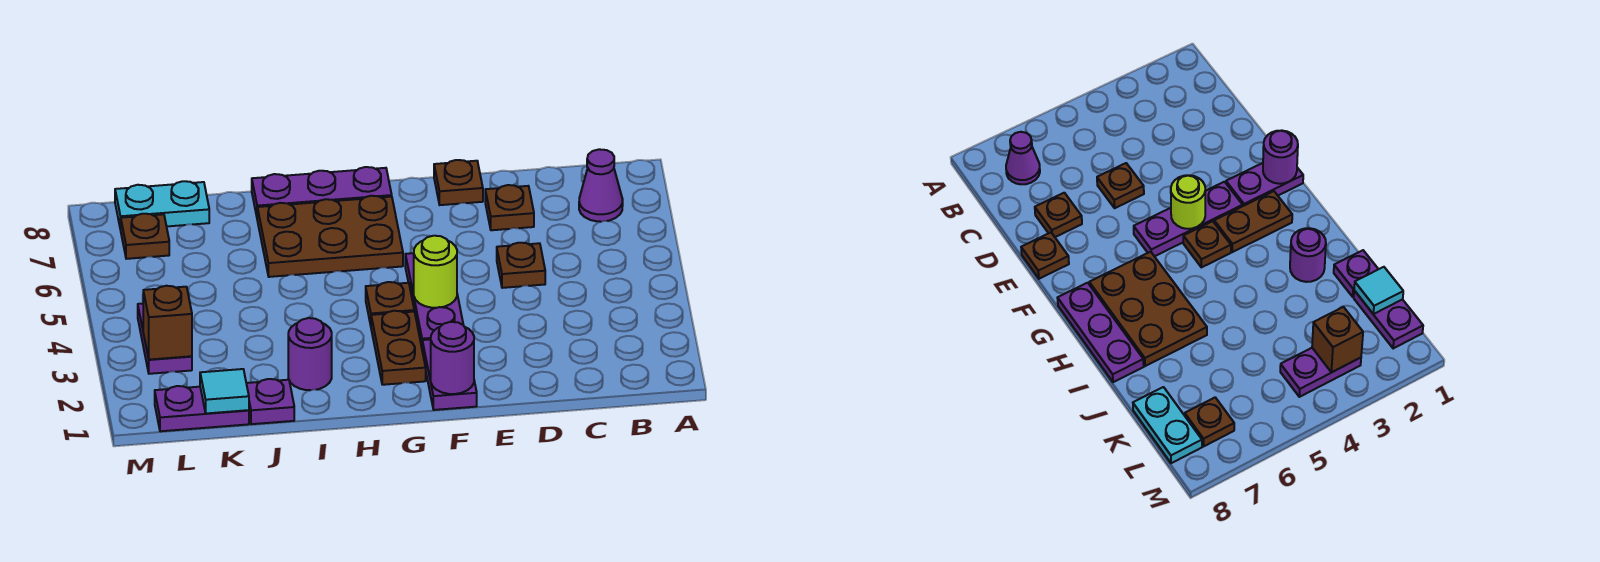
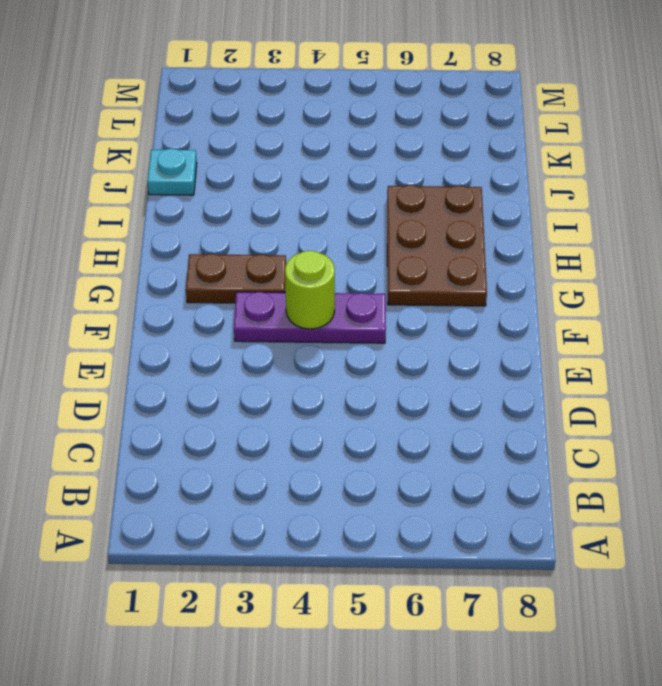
cyan 1x1 plate [147,148,197,195] -> purple 1x1 plate [246,379,294,424]
none -> purple 1x1 cone [579,149,623,222]
none -> brown 1x1 plate [497,243,545,288]
none -> brown 1x1 plate [485,185,534,230]

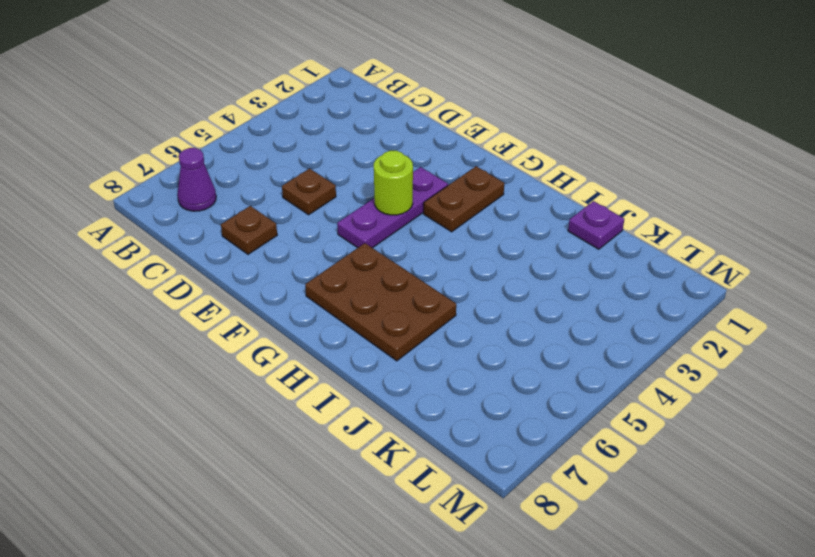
none -> brown 1x1 plate [434,160,483,205]
none -> purple 1x2 plate [422,339,477,410]
none -> brown 1x1 plate [366,282,414,325]

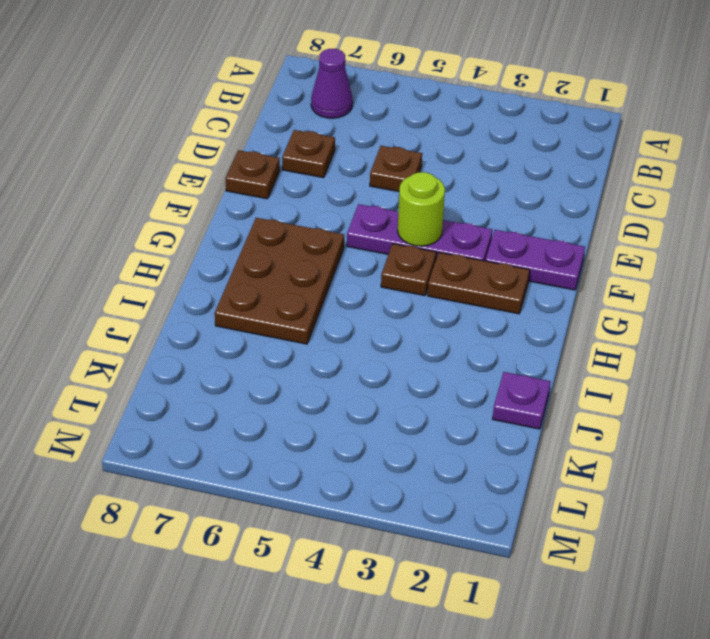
none -> purple 1x3 plate [252,167,392,216]
none -> purple 1x1 round brick [288,318,332,390]
none -> purple 1x2 plate [155,386,249,431]

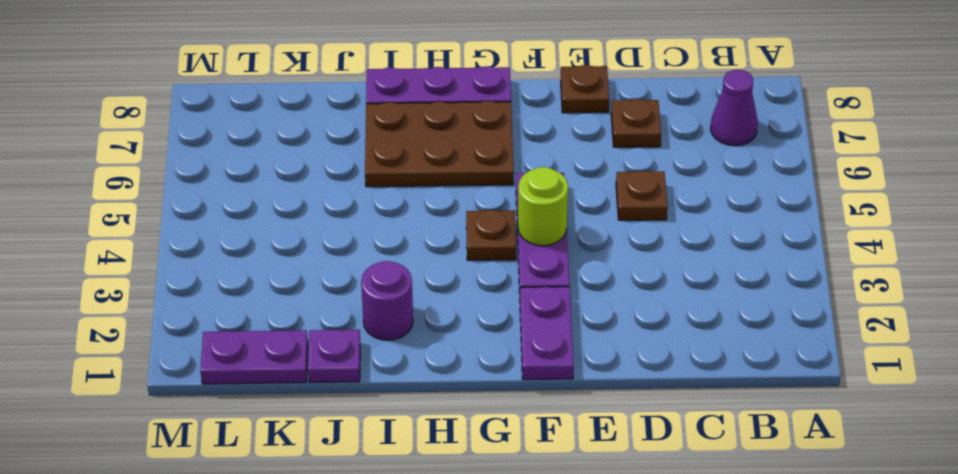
none -> brown 1x2 plate [371,311,426,385]
none -> cyan 1x2 plate [115,181,209,230]
none -> purple 1x2 plate [138,304,192,374]

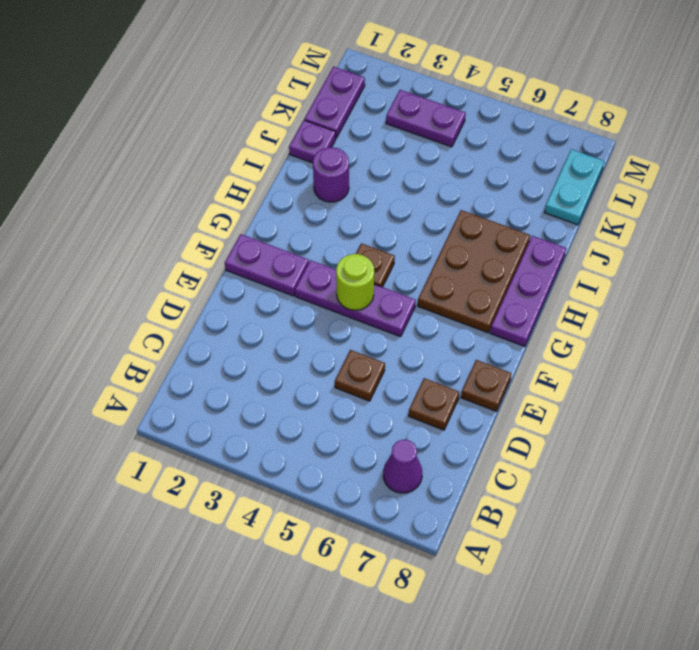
none -> brown 1x2 plate [371,311,426,385]
none -> brown 1x1 plate [121,214,169,259]
none -> purple 1x1 round brick [431,322,474,394]

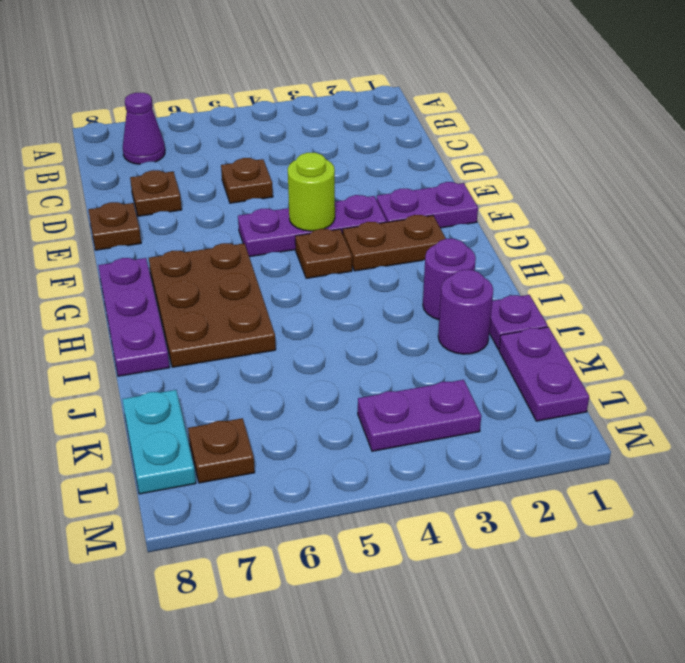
purple 1x1 round brick [438,270,493,354] -> purple 1x1 round brick moved to [431,322,474,394]
none -> cyan 1x1 tile [200,369,249,413]
none -> brown 1x1 brick [143,286,192,360]

